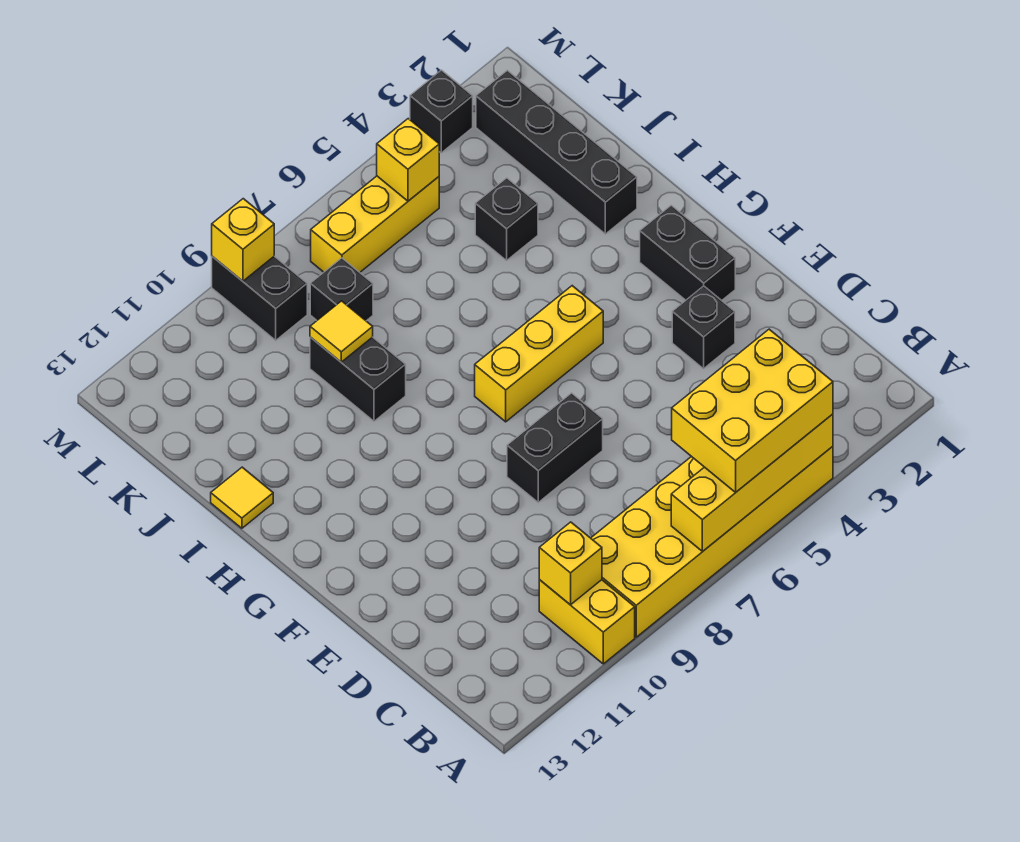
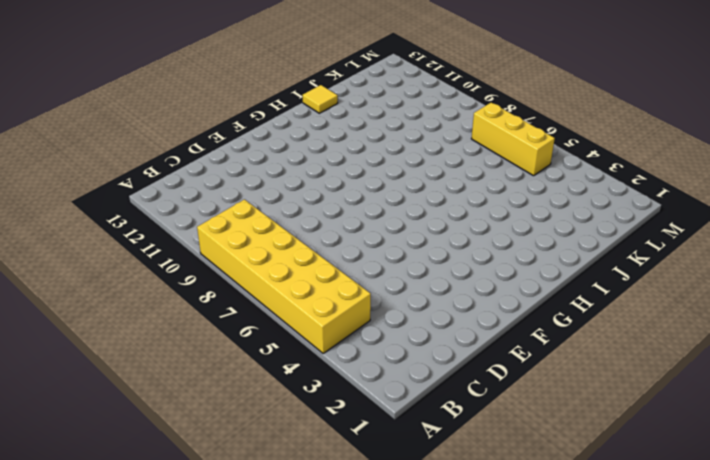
none -> yellow 1x2 brick [539,580,635,664]
none -> black 1x1 brick [672,286,735,369]
none -> black 1x2 brick [507,393,603,502]

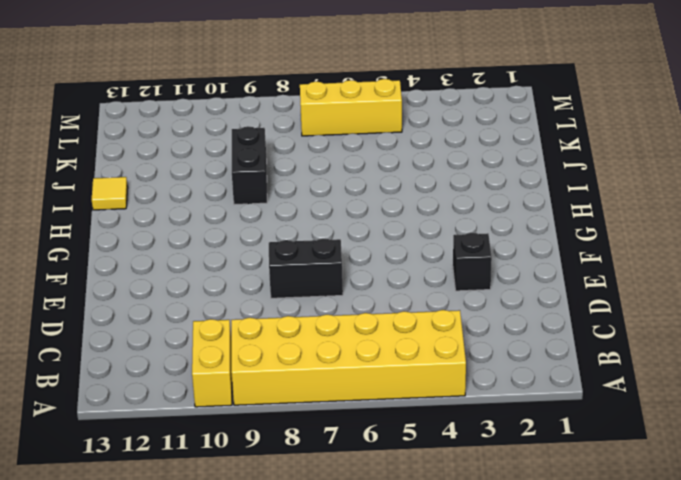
none -> black 1x2 brick [640,205,735,300]
none -> yellow 1x3 brick [475,286,603,422]
none -> black 1x4 brick [476,70,637,234]

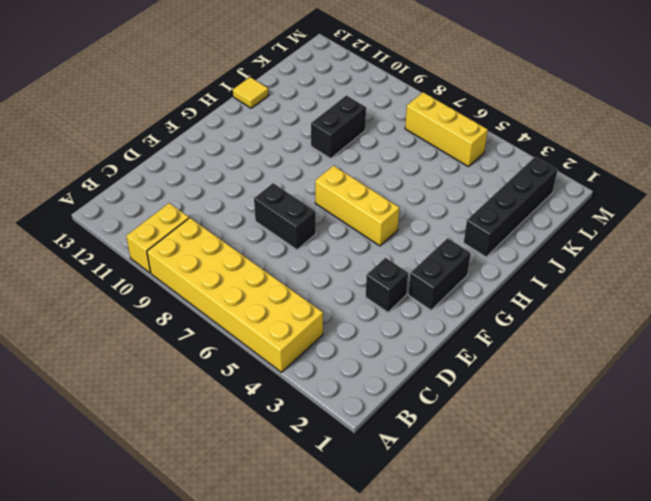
none -> black 1x1 brick [475,178,538,261]
none -> black 1x1 brick [310,258,373,321]
none -> black 1x2 brick [212,256,307,340]

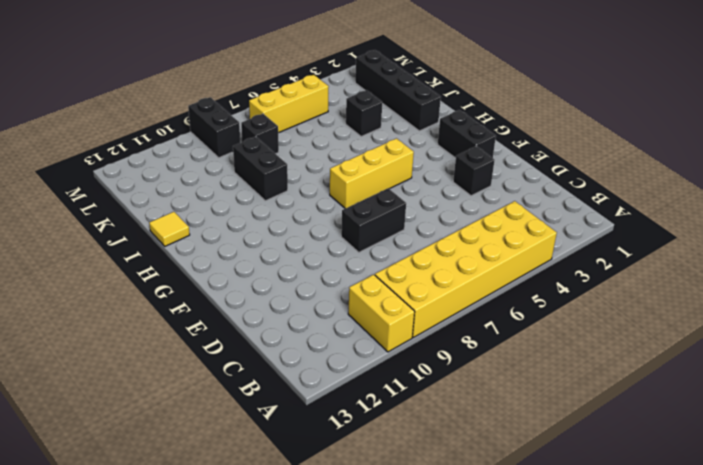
none -> black 1x1 brick [410,70,473,153]
none -> yellow 1x4 brick [671,414,833,551]
none -> yellow 1x1 brick [539,522,602,605]

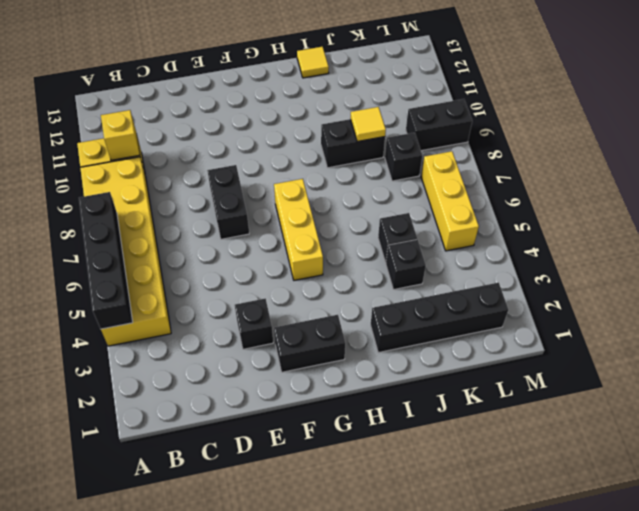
black 1x4 brick [79,192,133,329] -> yellow 1x4 brick [671,414,833,551]
black 1x1 brick [378,213,417,262] -> black 1x1 brick moved to [410,70,473,153]
none -> yellow 1x1 brick [377,119,439,201]
none -> yellow 1x1 brick [212,199,274,281]
none -> yellow 2x3 brick [672,329,833,492]

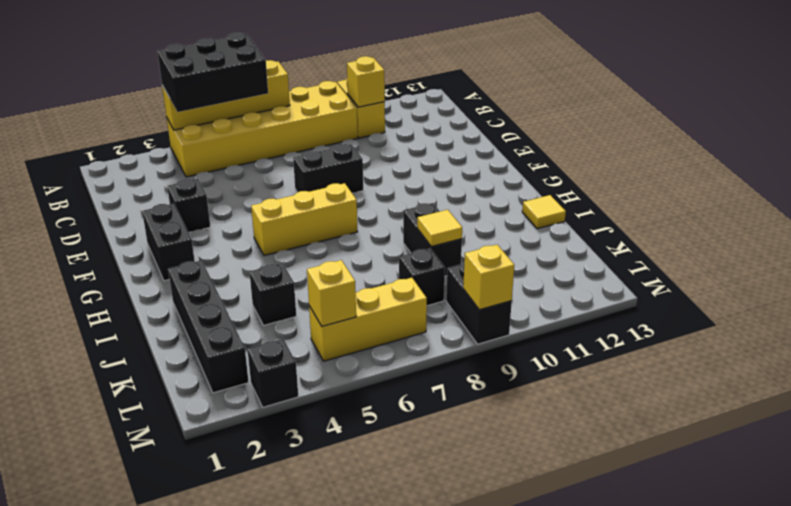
black 2x3 brick [157,33,268,112] -> yellow 2x3 brick [672,329,833,492]

